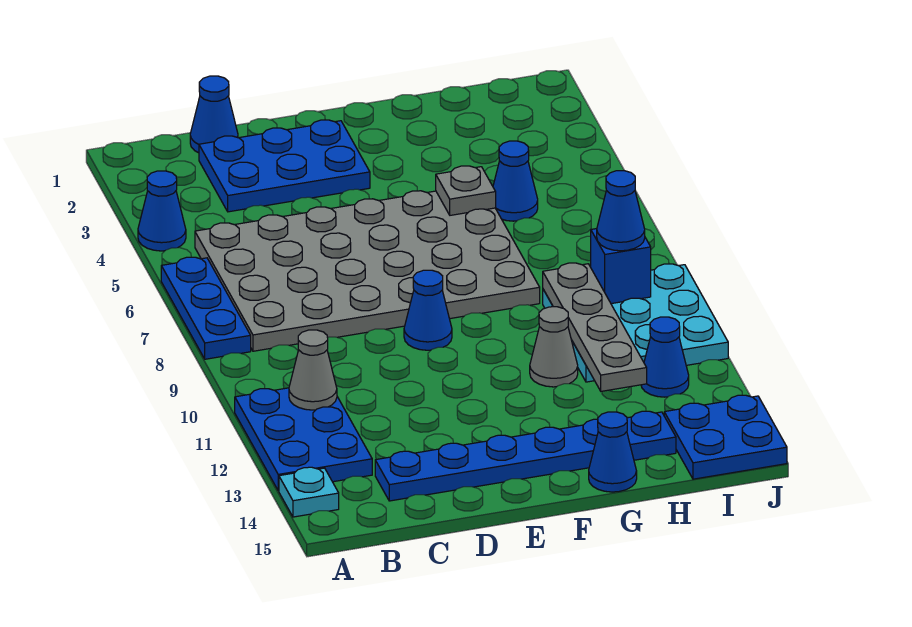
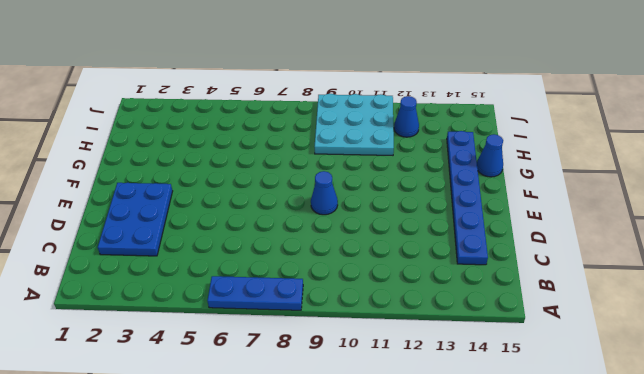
none -> blue 1x1 cone [138,171,186,251]
none -> blue 2x3 plate [235,388,372,491]
none -> cyan 1x1 plate [279,467,339,517]

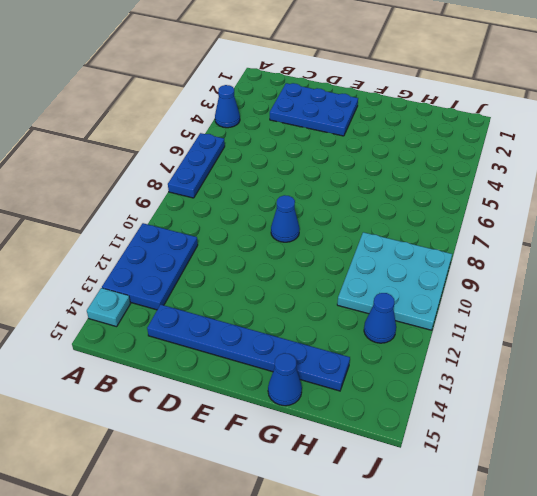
none -> grey 4x6 plate [195,191,540,351]
none -> blue 1x1 cone [190,76,238,153]
none -> grey 1x1 cone [530,307,578,387]

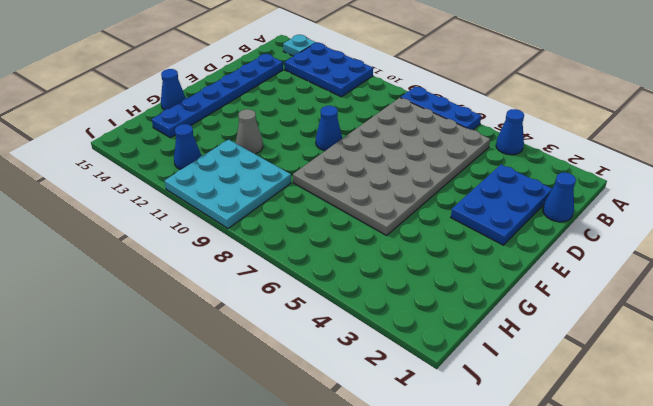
none -> blue 1x1 cone [493,141,538,221]
none -> blue 2x2 plate [664,395,787,479]
none -> grey 1x1 cone [289,330,337,410]

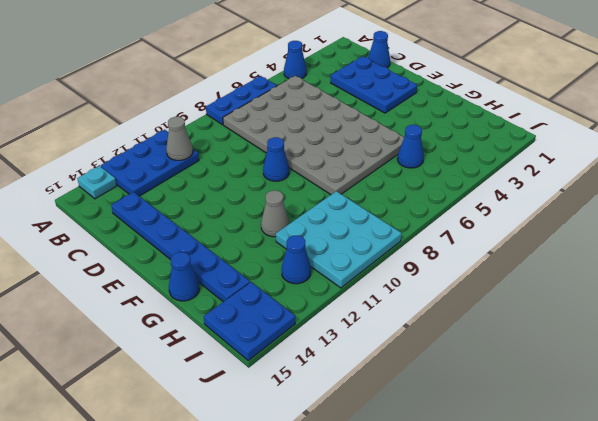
none -> grey 1x1 plate [436,166,496,215]
none -> grey 1x4 plate [543,263,647,391]
none -> blue 1x1 brick [591,229,651,304]

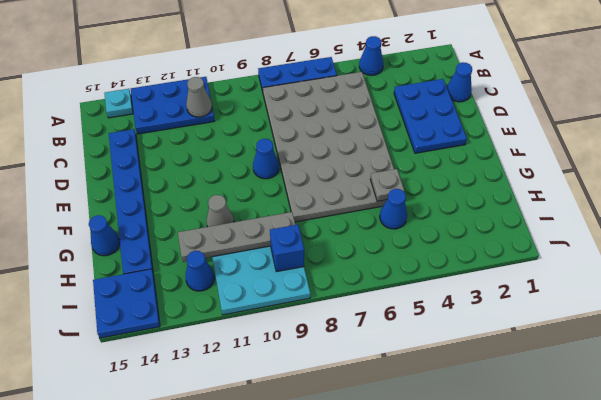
none -> blue 1x1 cone [597,171,645,251]

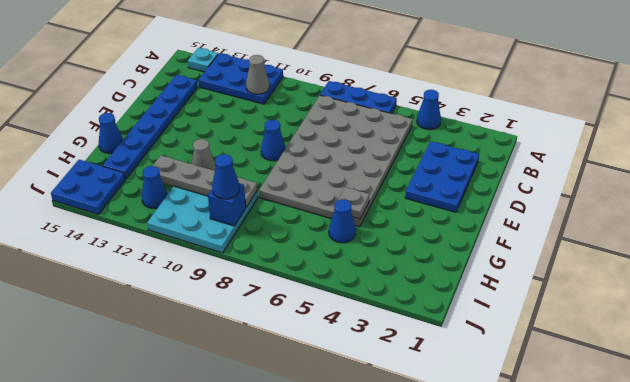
none -> blue 1x1 cone [190,76,238,153]

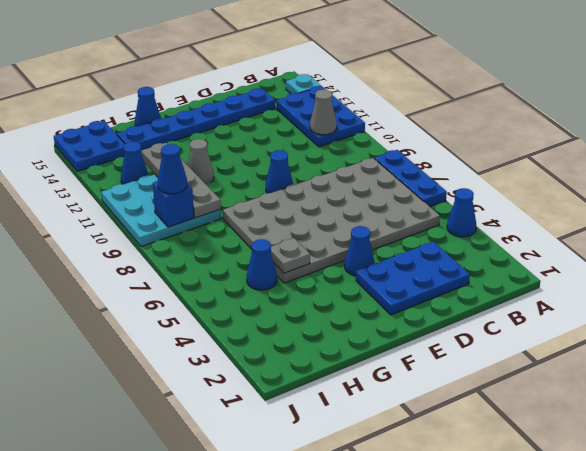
blue 1x1 cone [344,226,375,276] -> blue 1x1 cone moved to [190,76,238,153]

